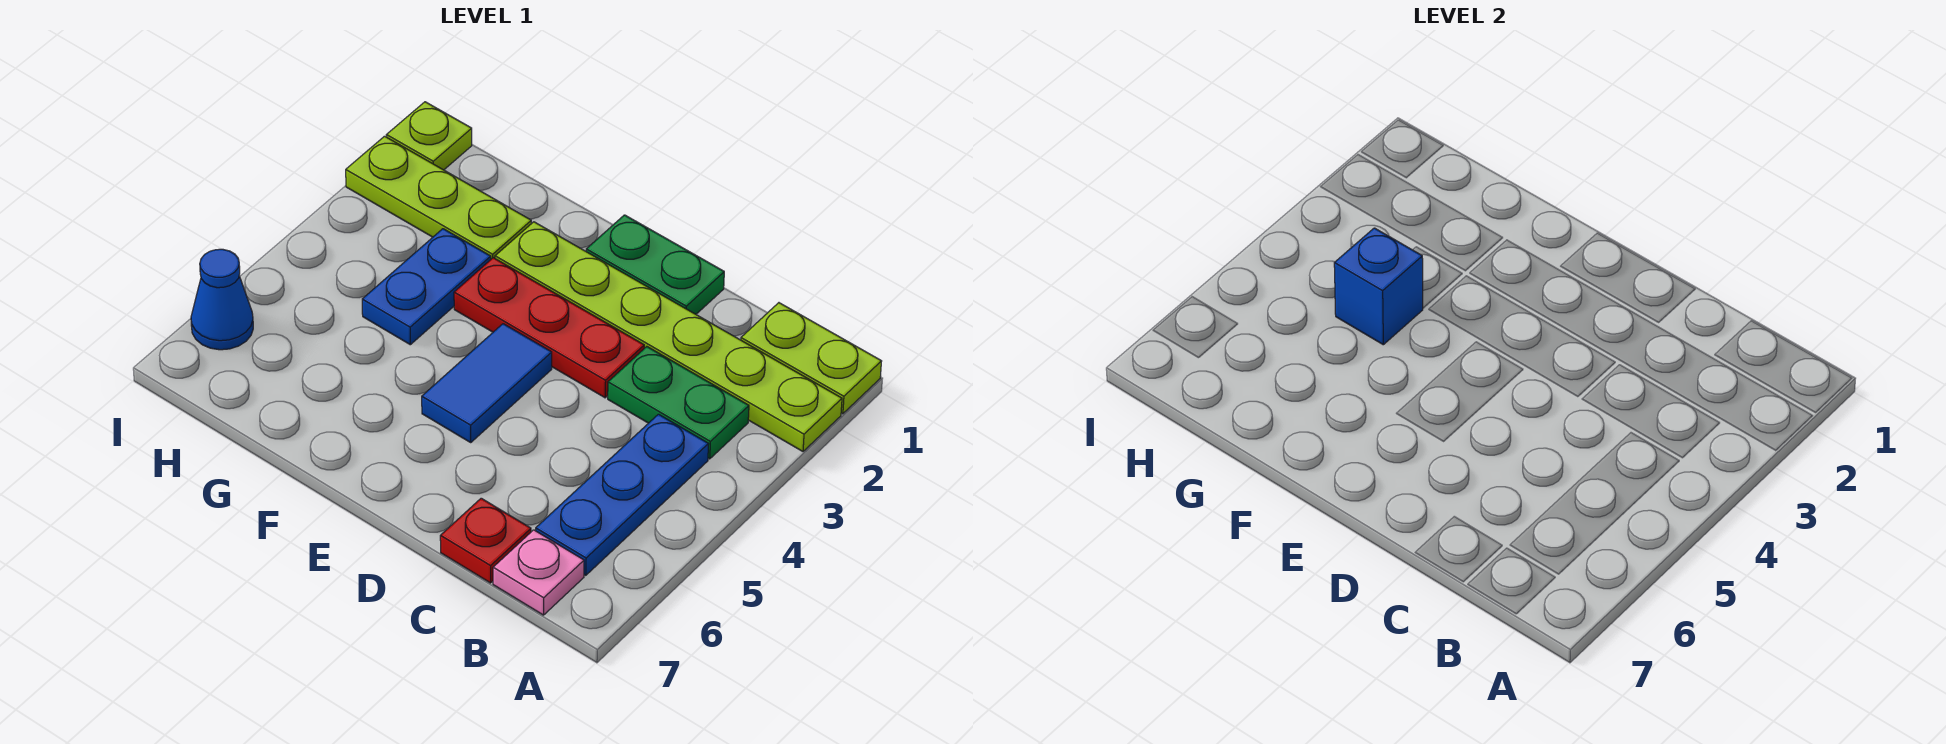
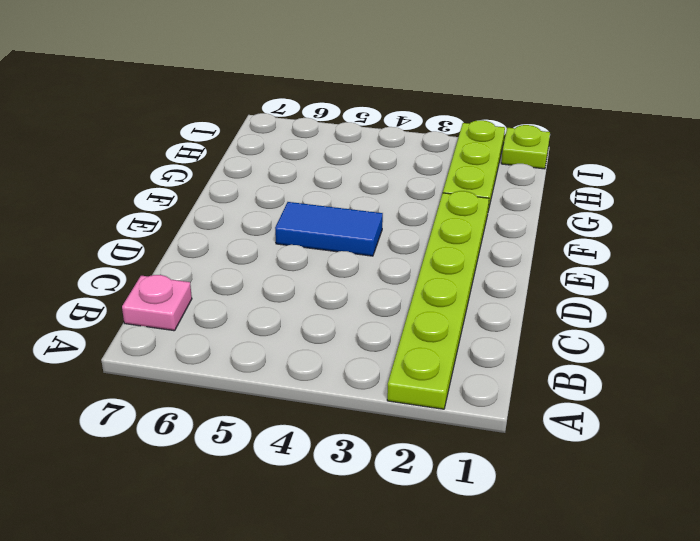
none -> lime 1x2 plate [741,303,882,414]
none -> green 1x2 plate [608,347,749,459]
none -> blue 1x3 plate [536,414,708,575]

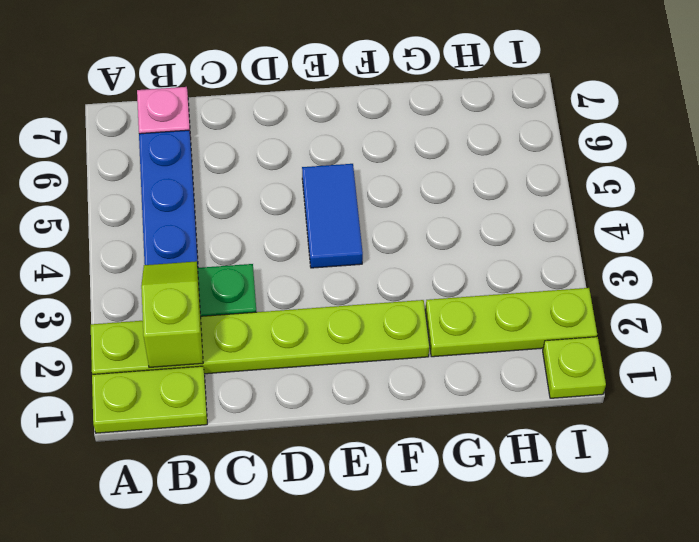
lime 1x2 slope [141,261,203,368] -> none
none -> red 1x1 plate [440,498,531,583]
none -> green 1x2 plate [586,215,724,314]
none -> red 1x3 plate [454,258,644,398]

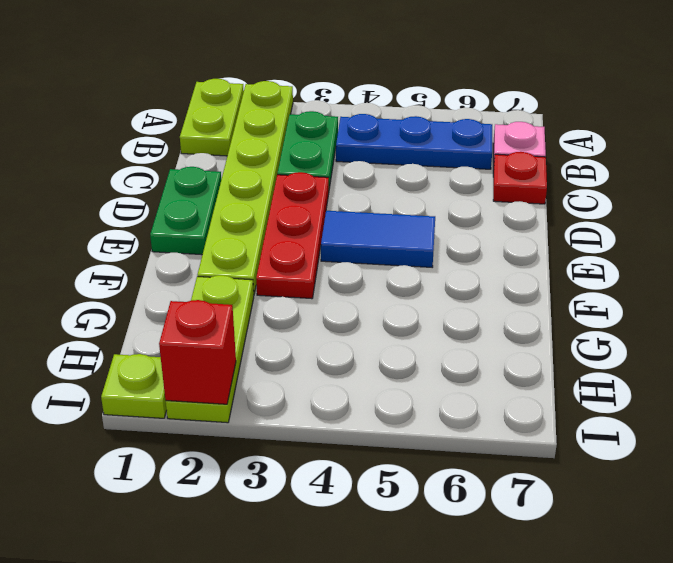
red 1x1 brick [159,300,236,404] -> none
none -> blue 1x2 plate [362,229,491,345]
none -> blue 1x1 cone [191,249,253,350]
none -> blue 1x1 brick [1334,228,1423,345]

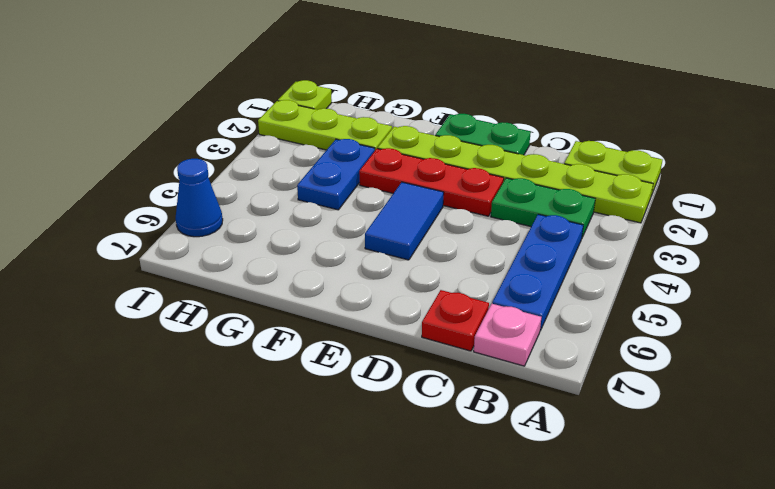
none -> blue 1x1 brick [1334,228,1423,345]

